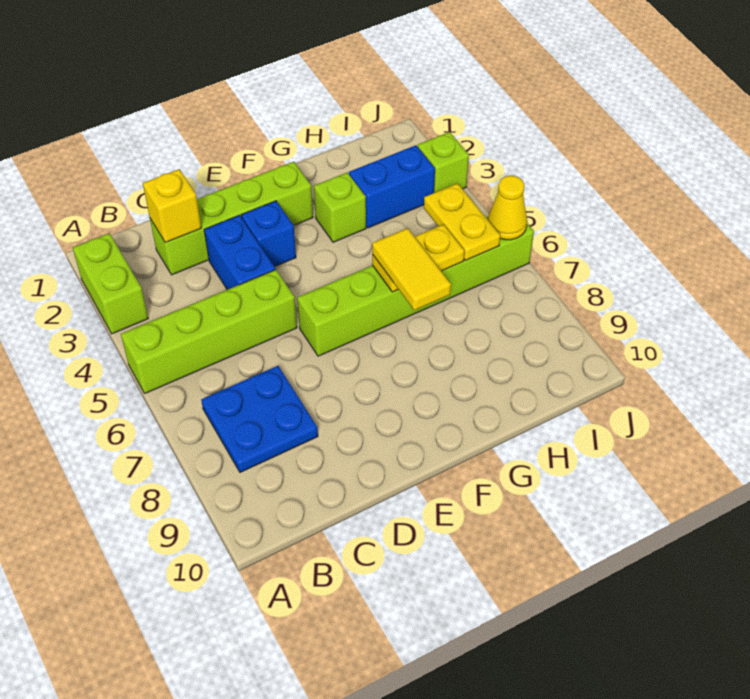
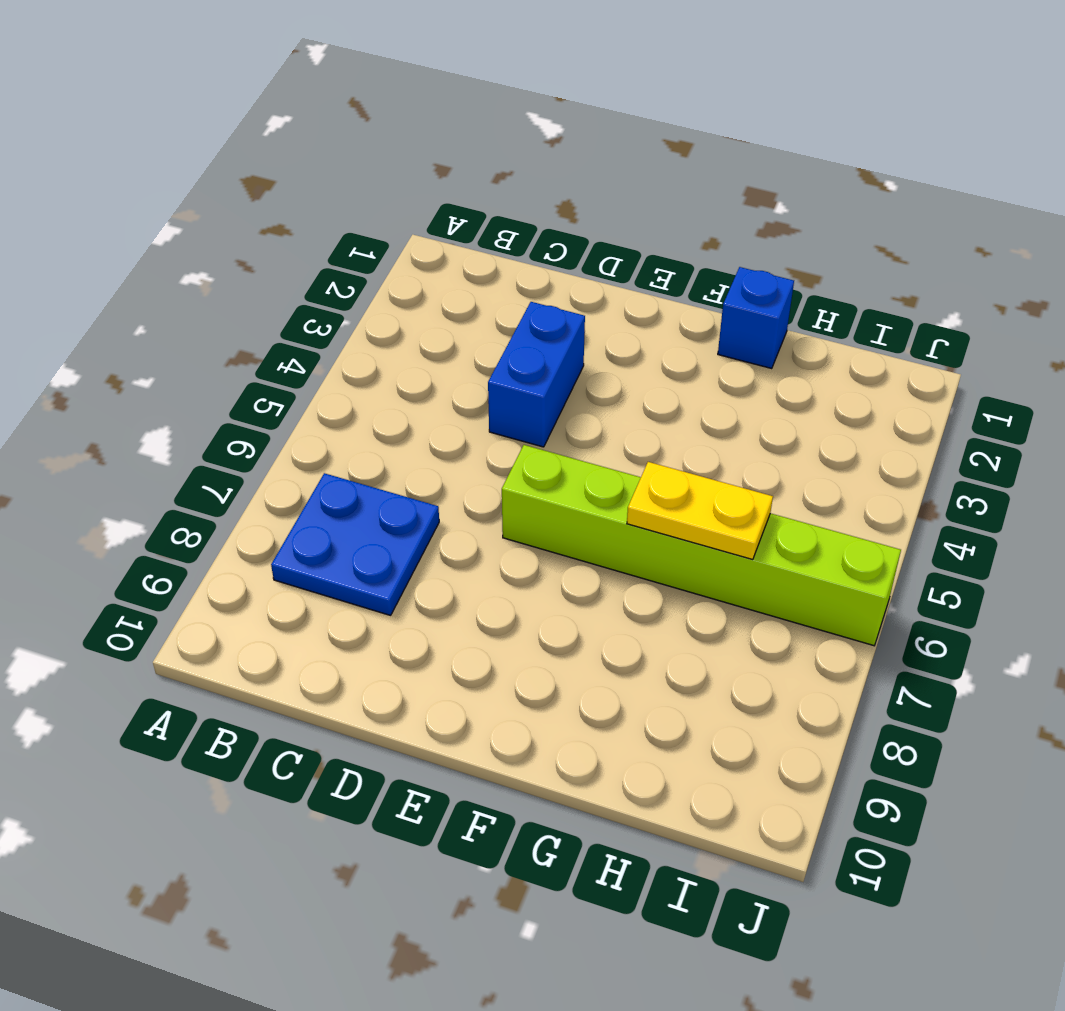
blue 1x1 brick [718,267,794,369] -> blue 1x1 brick moved to [241,201,296,267]
none -> lime 1x2 brick [73,233,148,334]
none -> lime 1x4 brick [121,270,297,393]
none -> lime 1x4 brick [150,162,313,275]

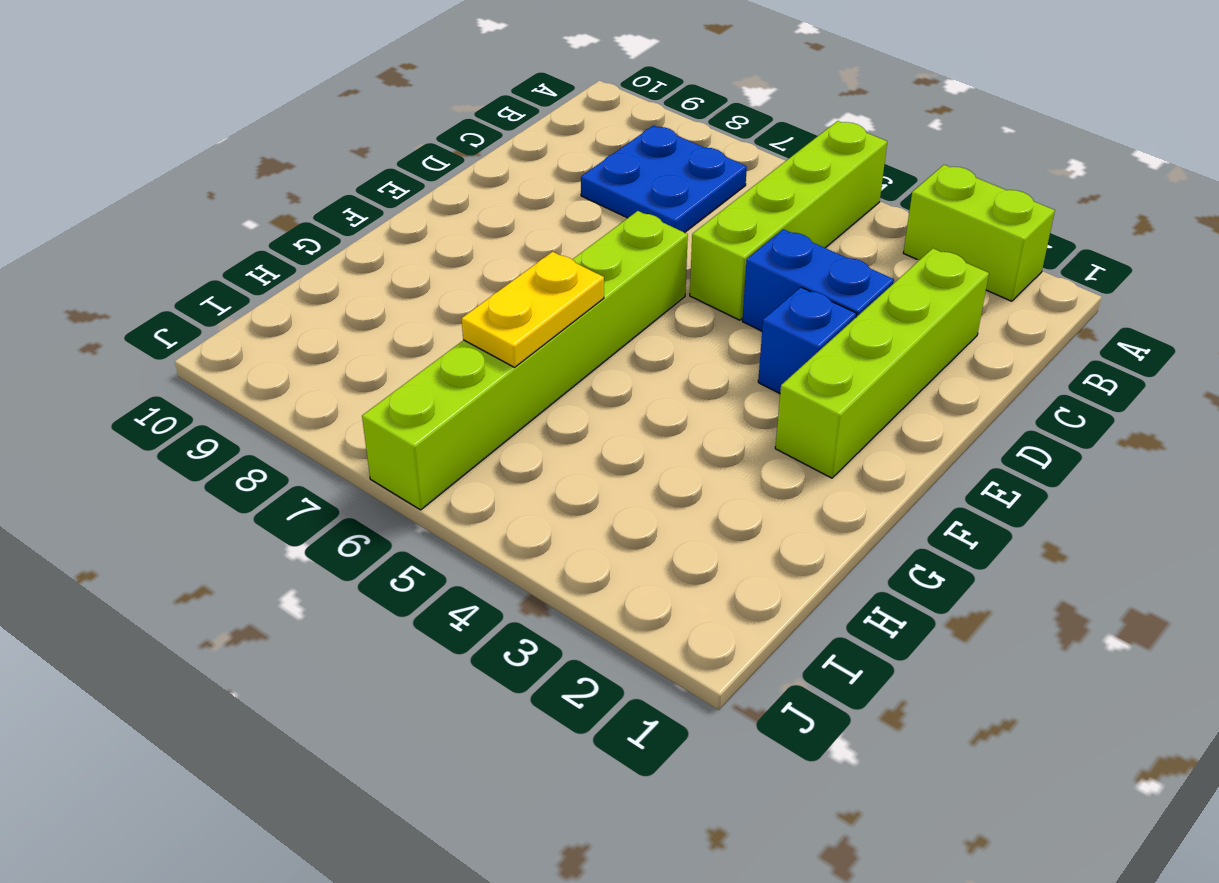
none -> lime 1x1 brick [314,173,366,242]
none -> blue 1x2 brick [349,145,435,228]
none -> lime 1x1 brick [417,132,469,193]

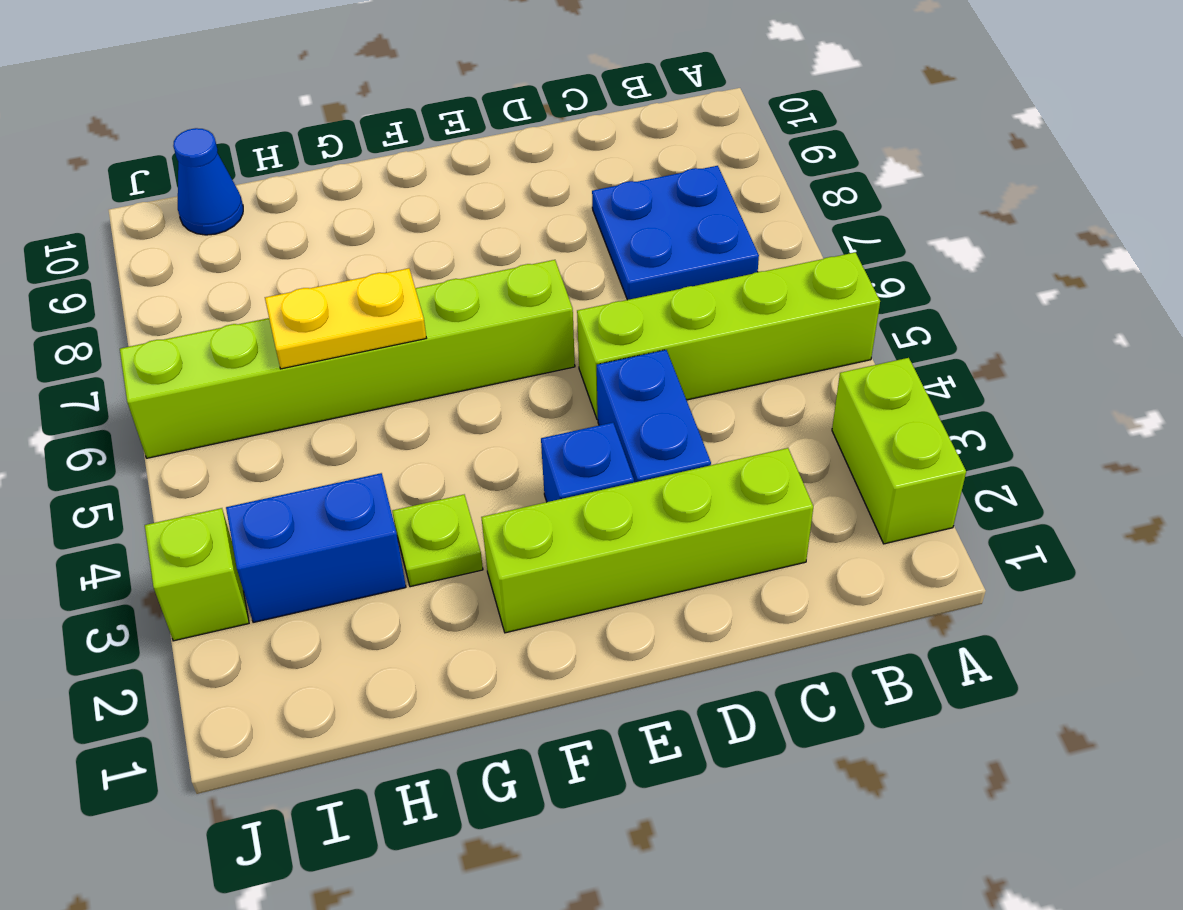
lime 1x1 plate [392,495,483,587] -> lime 1x1 brick [314,173,366,242]
blue 1x1 cone [173,128,243,235] -> none
none -> yellow 1x1 brick [143,169,201,243]
none -> yellow 1x2 plate [424,183,500,260]
none -> yellow 1x1 cone [488,176,527,240]

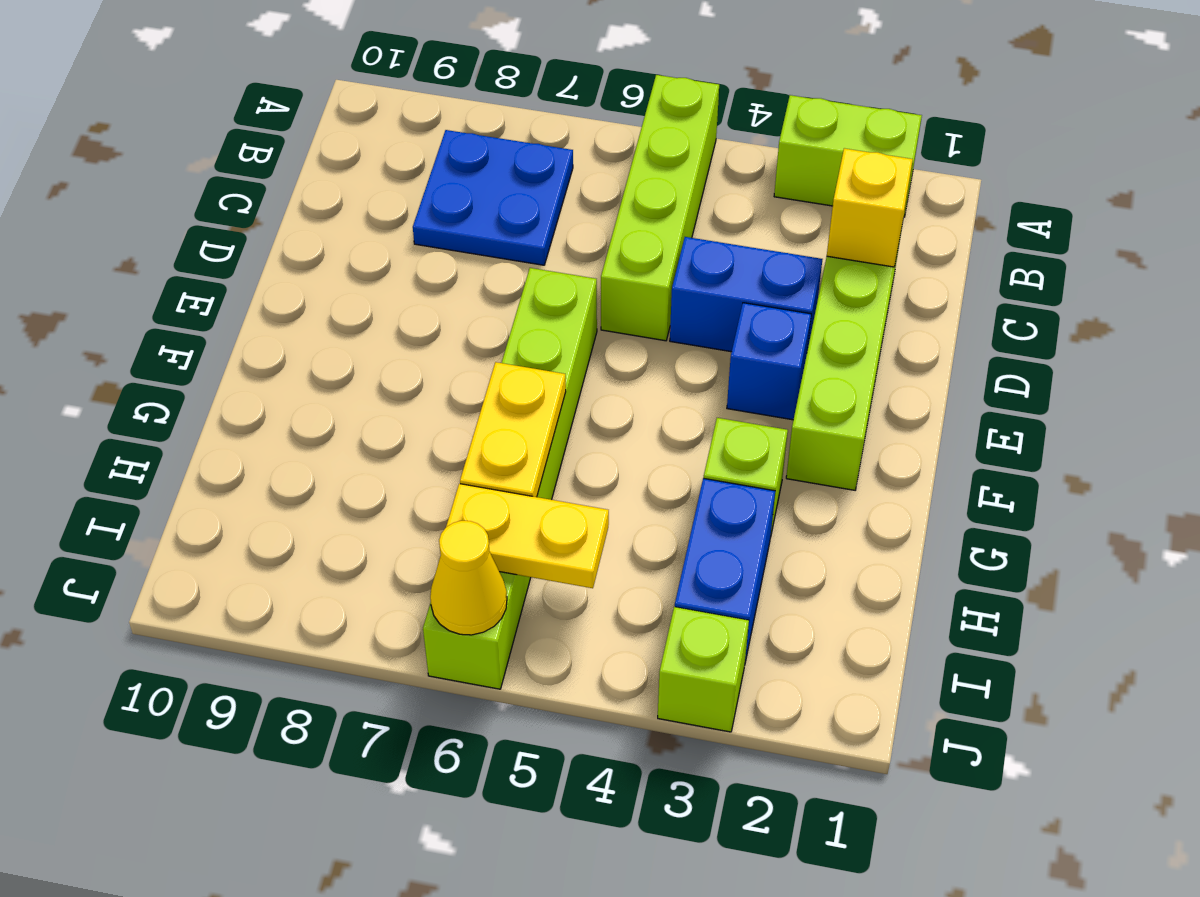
none -> yellow 1x2 tile [372,228,451,310]

